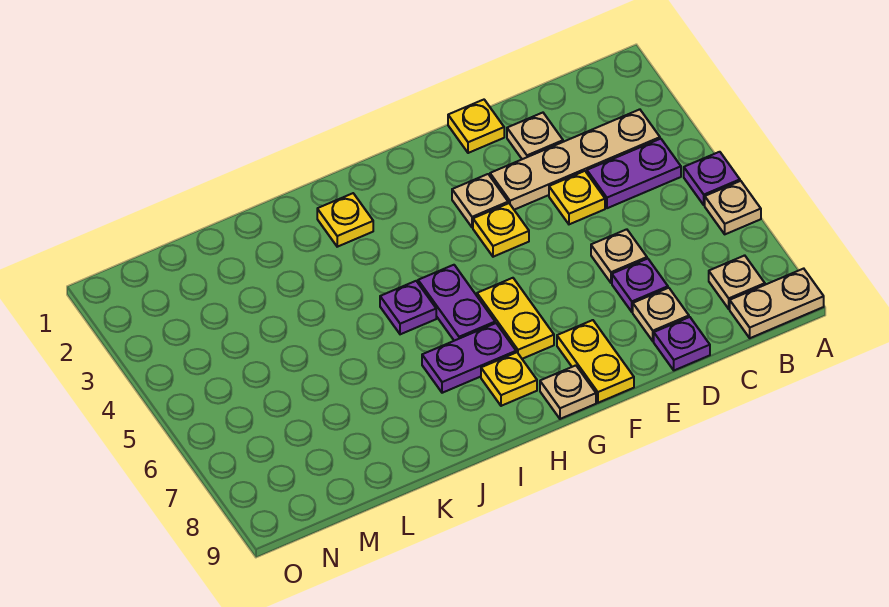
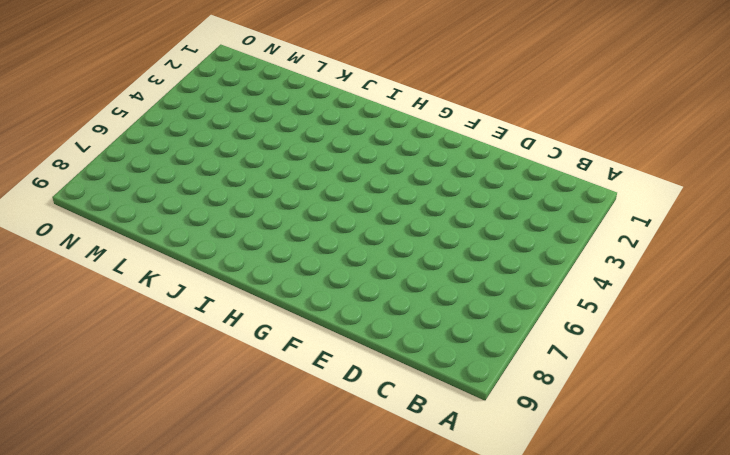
none -> purple 1x1 plate [684,152,740,205]
none -> tan 1x1 plate [705,181,761,234]
none -> tan 1x2 plate [730,269,824,338]

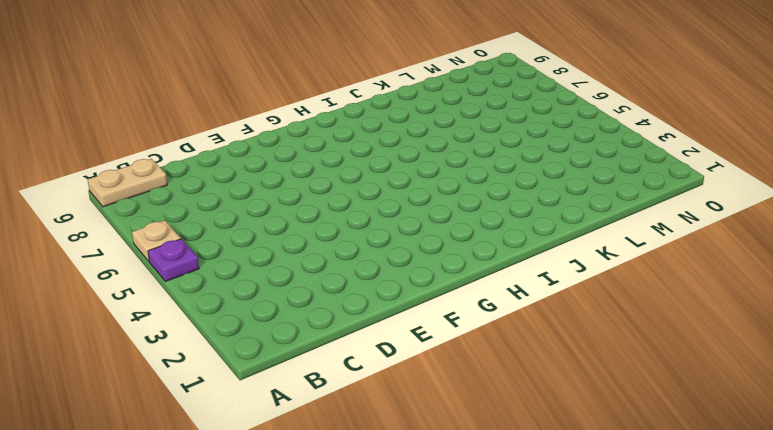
none -> tan 1x4 plate [490,109,660,210]
none -> purple 1x2 plate [587,139,681,208]
none -> tan 1x1 plate [709,255,765,309]

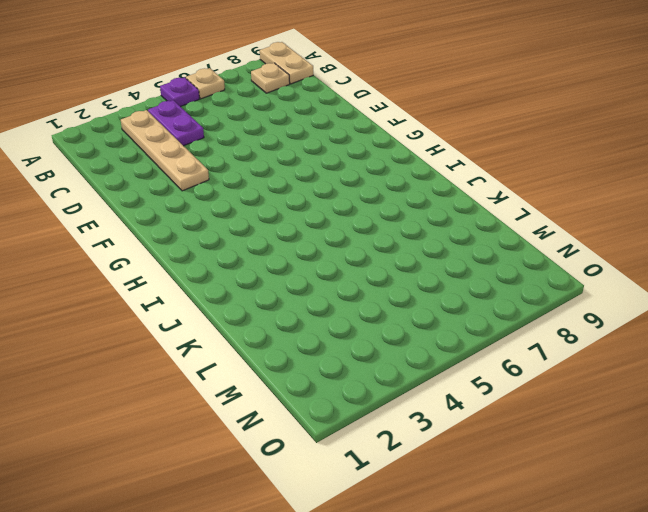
none -> tan 1x1 plate [507,113,563,159]
none -> yellow 1x1 plate [549,171,605,224]
none -> tan 1x1 plate [591,229,647,283]

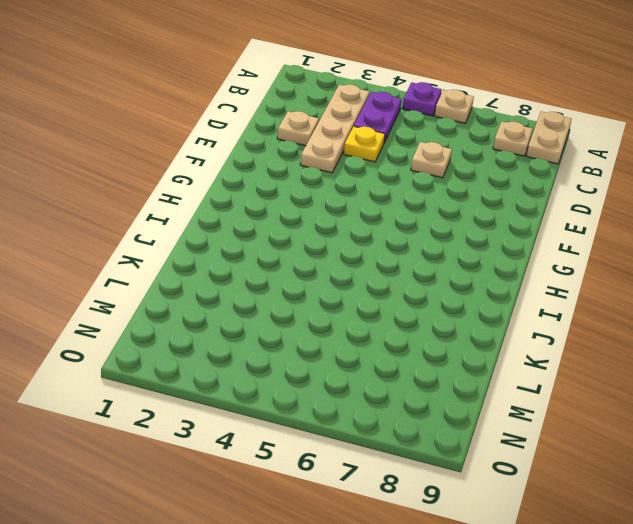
none -> purple 1x1 plate [612,259,668,312]
none -> tan 1x1 plate [633,288,689,341]
none -> purple 1x1 plate [654,317,710,370]

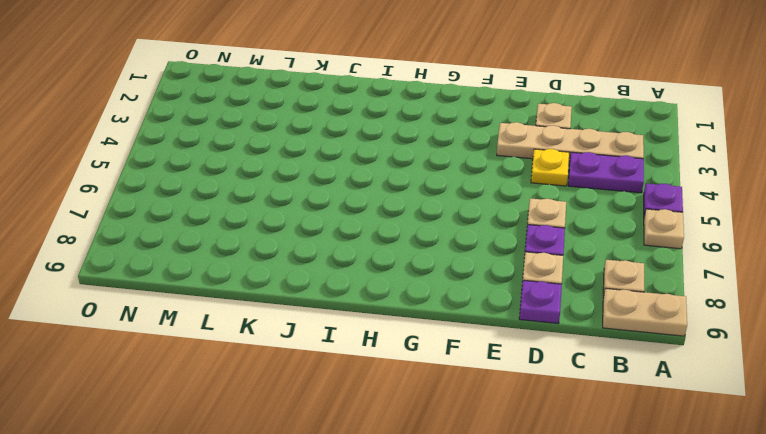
none -> yellow 1x1 plate [448,100,504,153]
none -> tan 1x1 plate [452,174,508,228]
none -> yellow 1x1 plate [473,203,529,257]

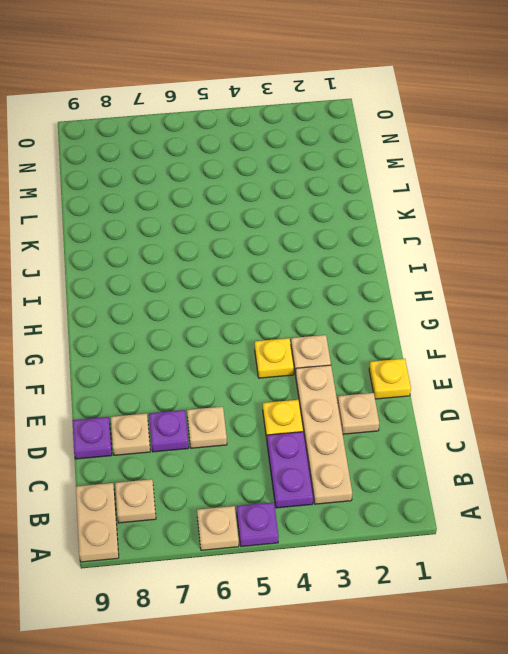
none -> yellow 1x2 plate [557,320,634,403]
none -> yellow 1x2 plate [477,278,554,359]
none -> tan 1x1 plate [540,365,596,419]

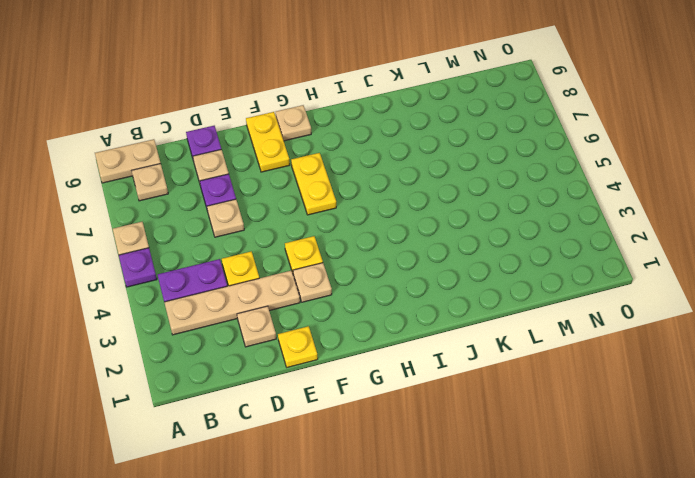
none -> purple 1x2 plate [418,265,495,341]
none -> purple 1x2 plate [422,323,516,393]
none -> yellow 1x1 plate [481,352,537,406]

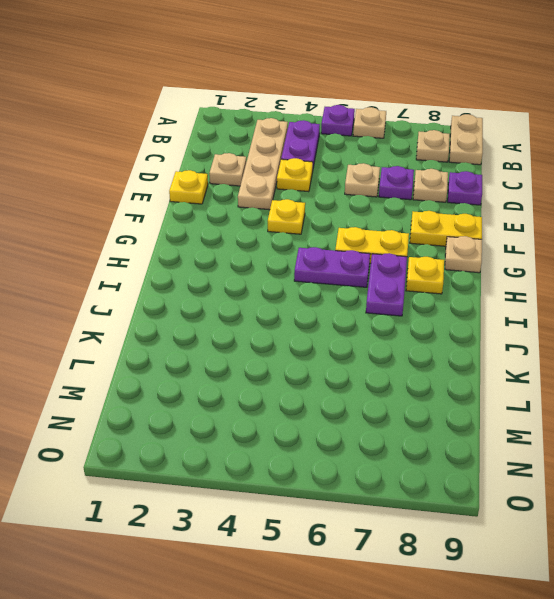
none -> tan 1x1 plate [452,174,508,228]
none -> yellow 1x1 plate [317,193,373,247]
none -> purple 1x1 plate [380,281,436,334]

